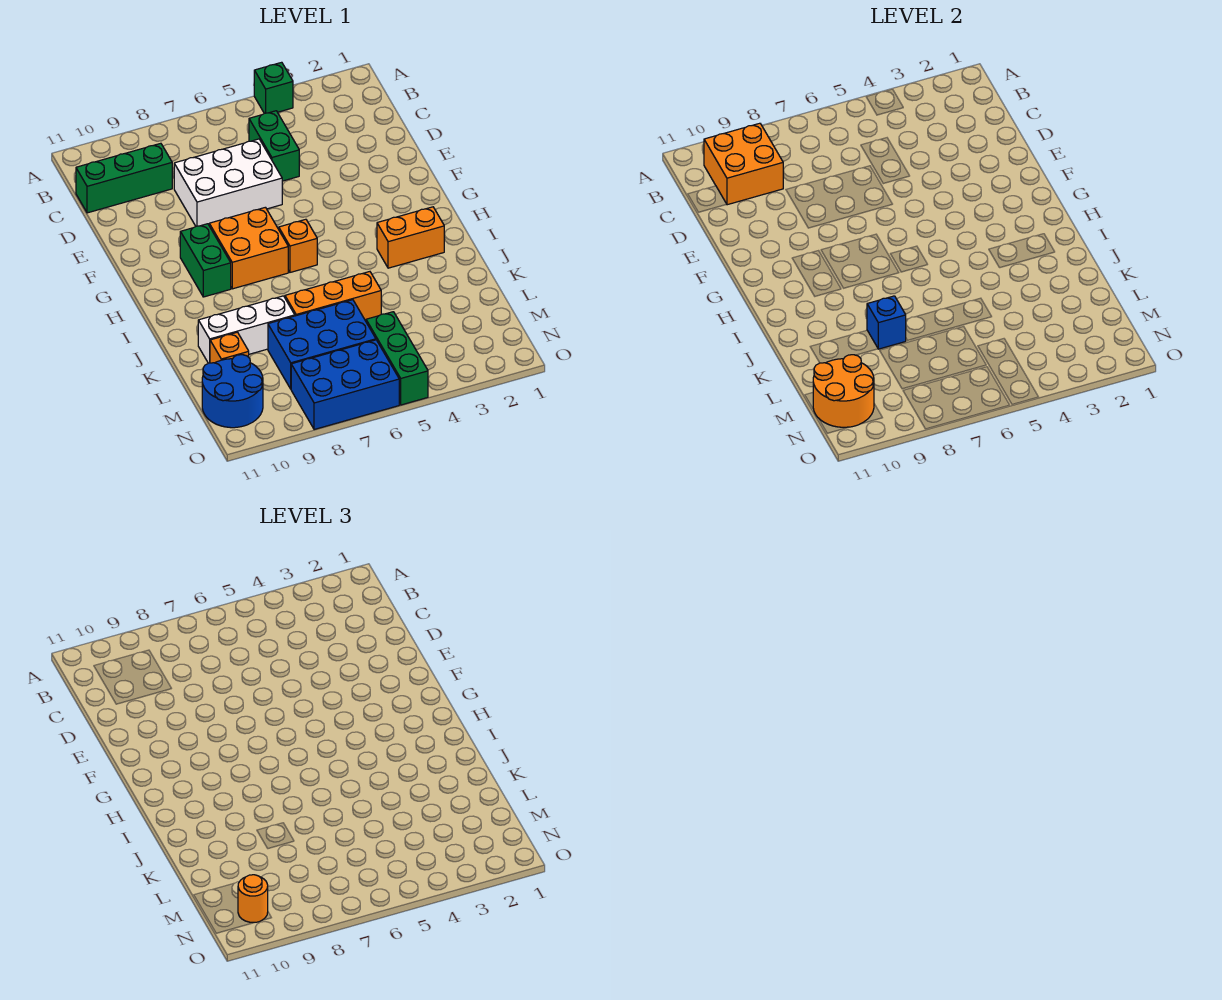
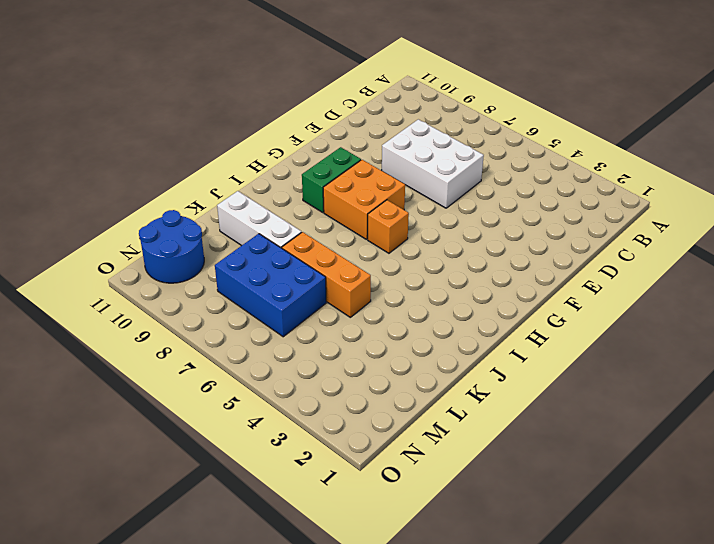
none -> green 1x1 brick [254,62,293,113]
none -> green 1x2 brick [249,111,299,181]
none -> green 1x3 brick [76,143,172,213]

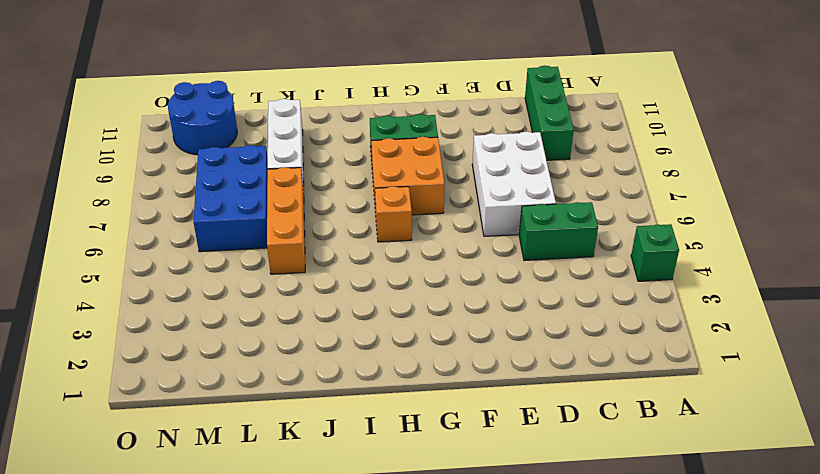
none -> orange 1x2 brick [377,207,444,268]
none -> orange 1x1 brick [210,332,249,363]
none -> green 1x3 brick [366,312,428,405]

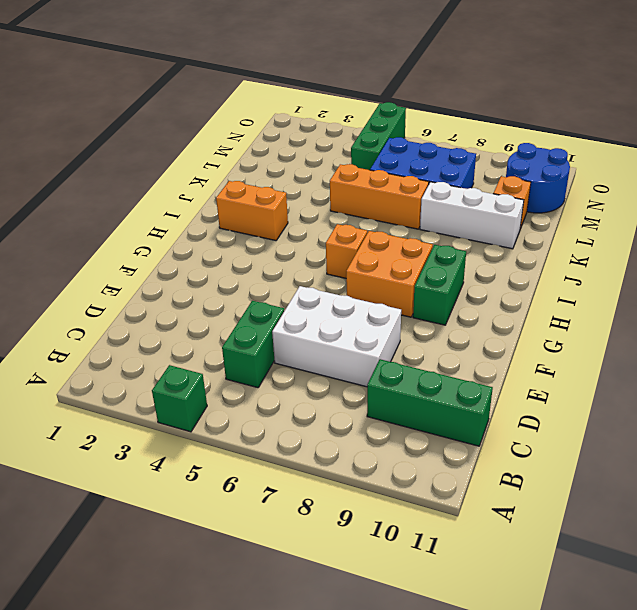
none -> blue 2x3 brick [291,340,399,430]
none -> orange 2x2 brick [704,123,783,205]
none -> blue 1x1 brick [867,296,906,349]

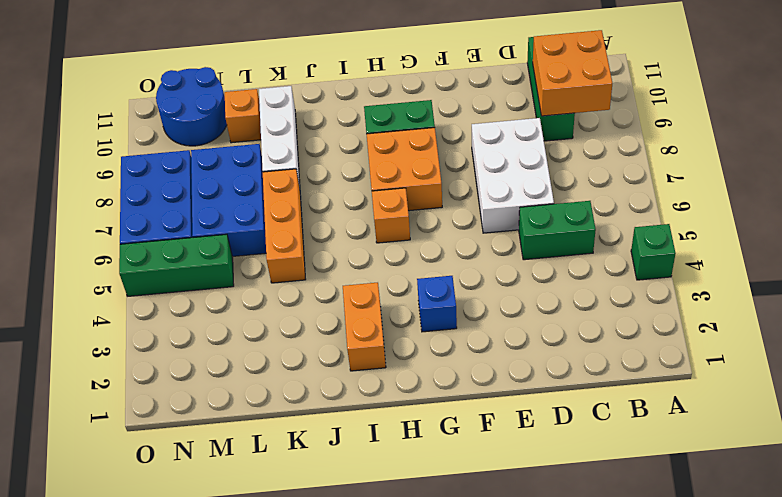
blue 1x1 brick [417,276,457,332] -> blue 1x1 brick moved to [867,296,906,349]
none -> orange 2x2 round brick [813,355,874,427]
none -> orange 1x1 round brick [238,875,268,922]

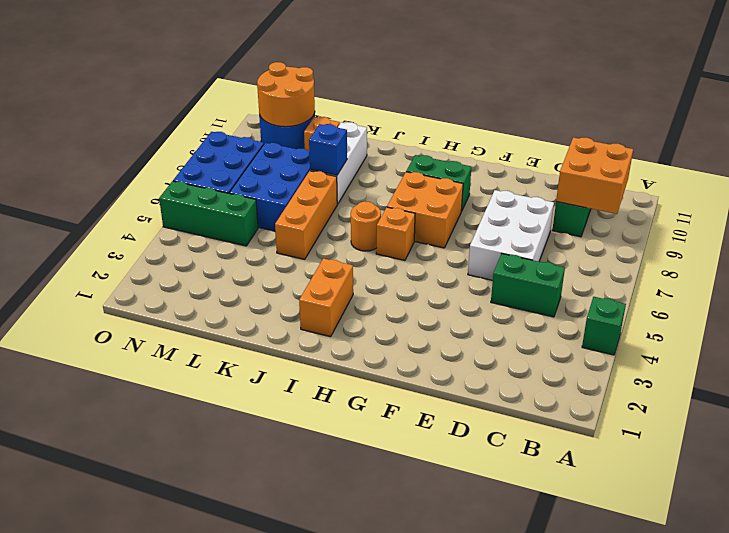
orange 1x1 round brick [351,201,381,251] -> orange 1x1 round brick moved to [238,875,268,922]

